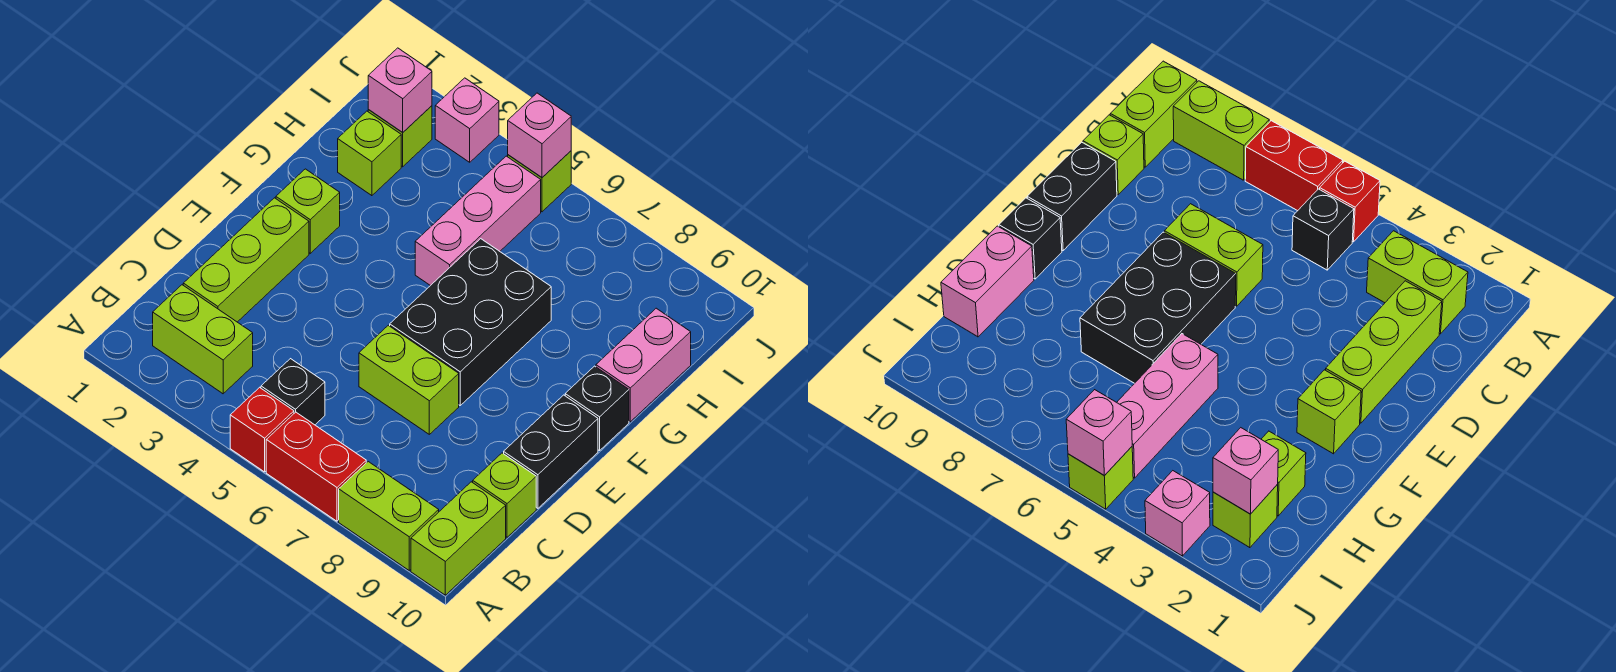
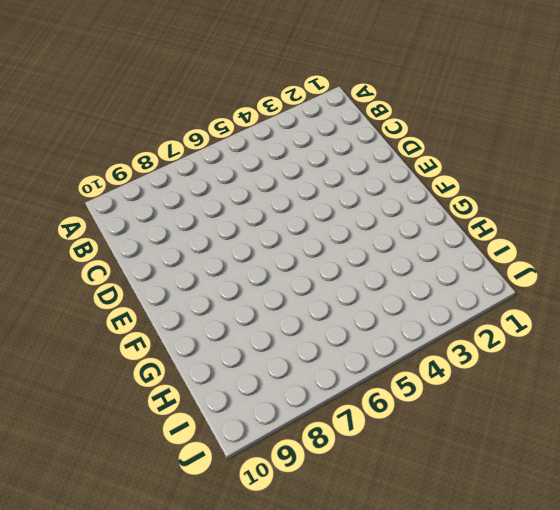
none -> red 1x1 brick [230,387,294,472]
none -> red 1x2 brick [266,412,366,521]
none -> lime 1x2 brick [339,462,439,570]

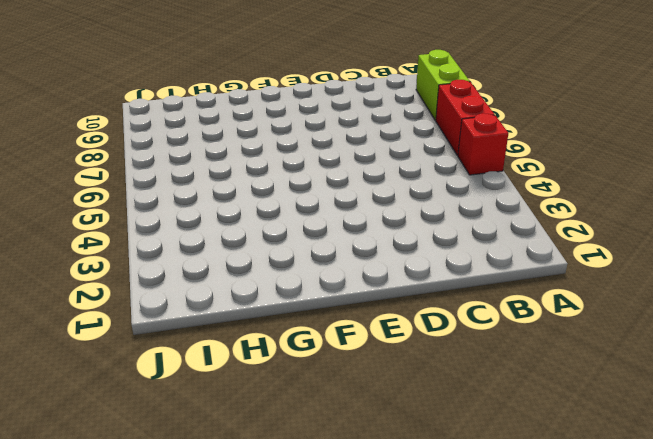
none -> lime 1x2 brick [411,482,506,595]
none -> lime 1x2 brick [153,285,253,394]
none -> black 1x1 brick [261,359,325,425]

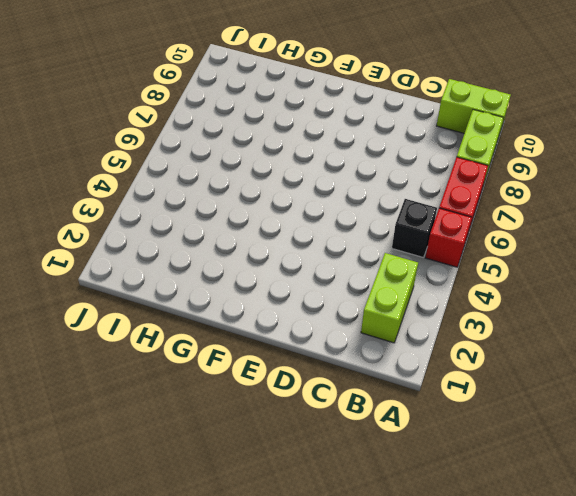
none -> lime 1x3 brick [183,198,309,322]
none -> lime 1x1 brick [473,453,536,537]
none -> lime 1x2 brick [359,325,459,434]

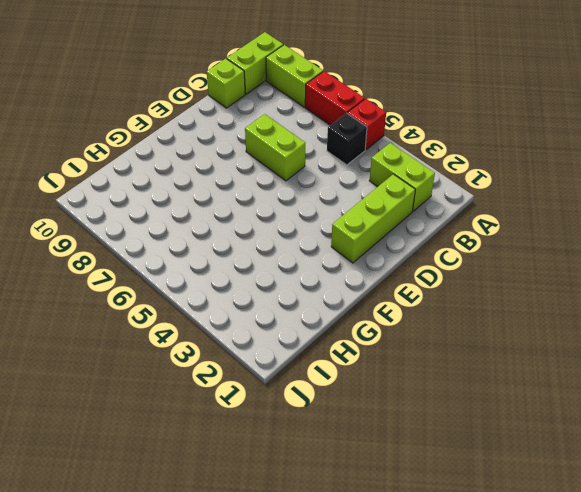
none -> black 1x2 brick [504,395,598,508]
none -> black 2x3 brick [390,239,551,405]
none -> lime 1x1 brick [276,169,340,253]

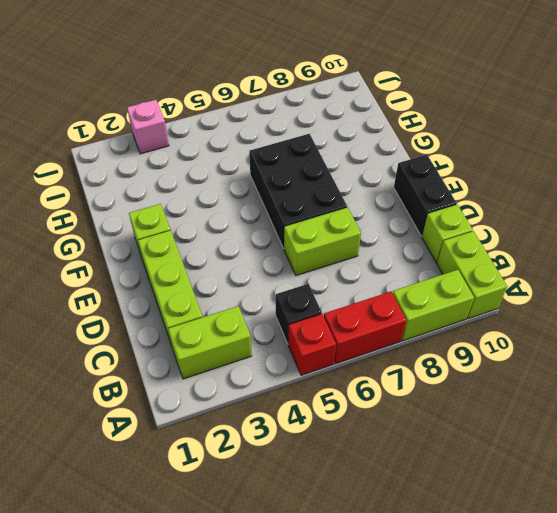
none -> black 1x1 brick [565,366,629,451]
none -> pink 1x3 brick [415,156,541,286]
none -> pink 1x2 brick [596,308,691,422]

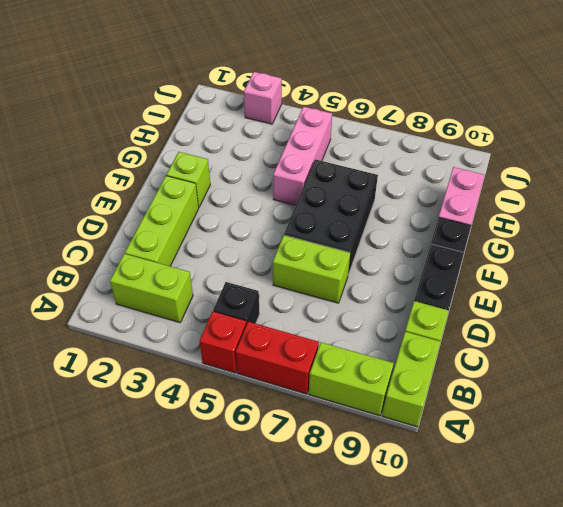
none -> lime 1x1 brick [338,111,401,196]
none -> lime 1x1 brick [368,106,432,167]
none -> lime 1x1 brick [508,151,571,212]

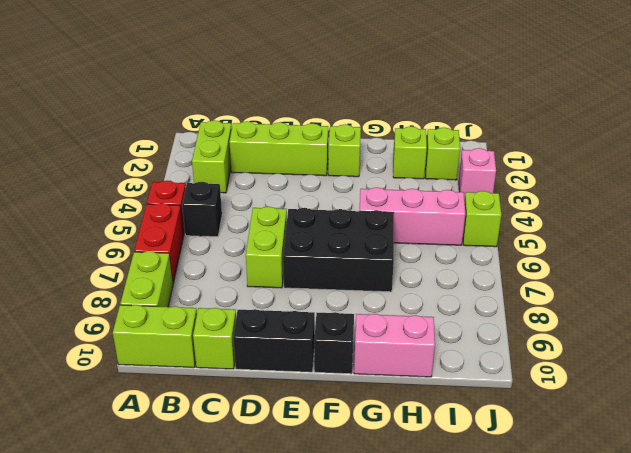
none -> pink 1x1 brick [368,48,432,132]
none -> pink 1x1 brick [508,93,571,177]

